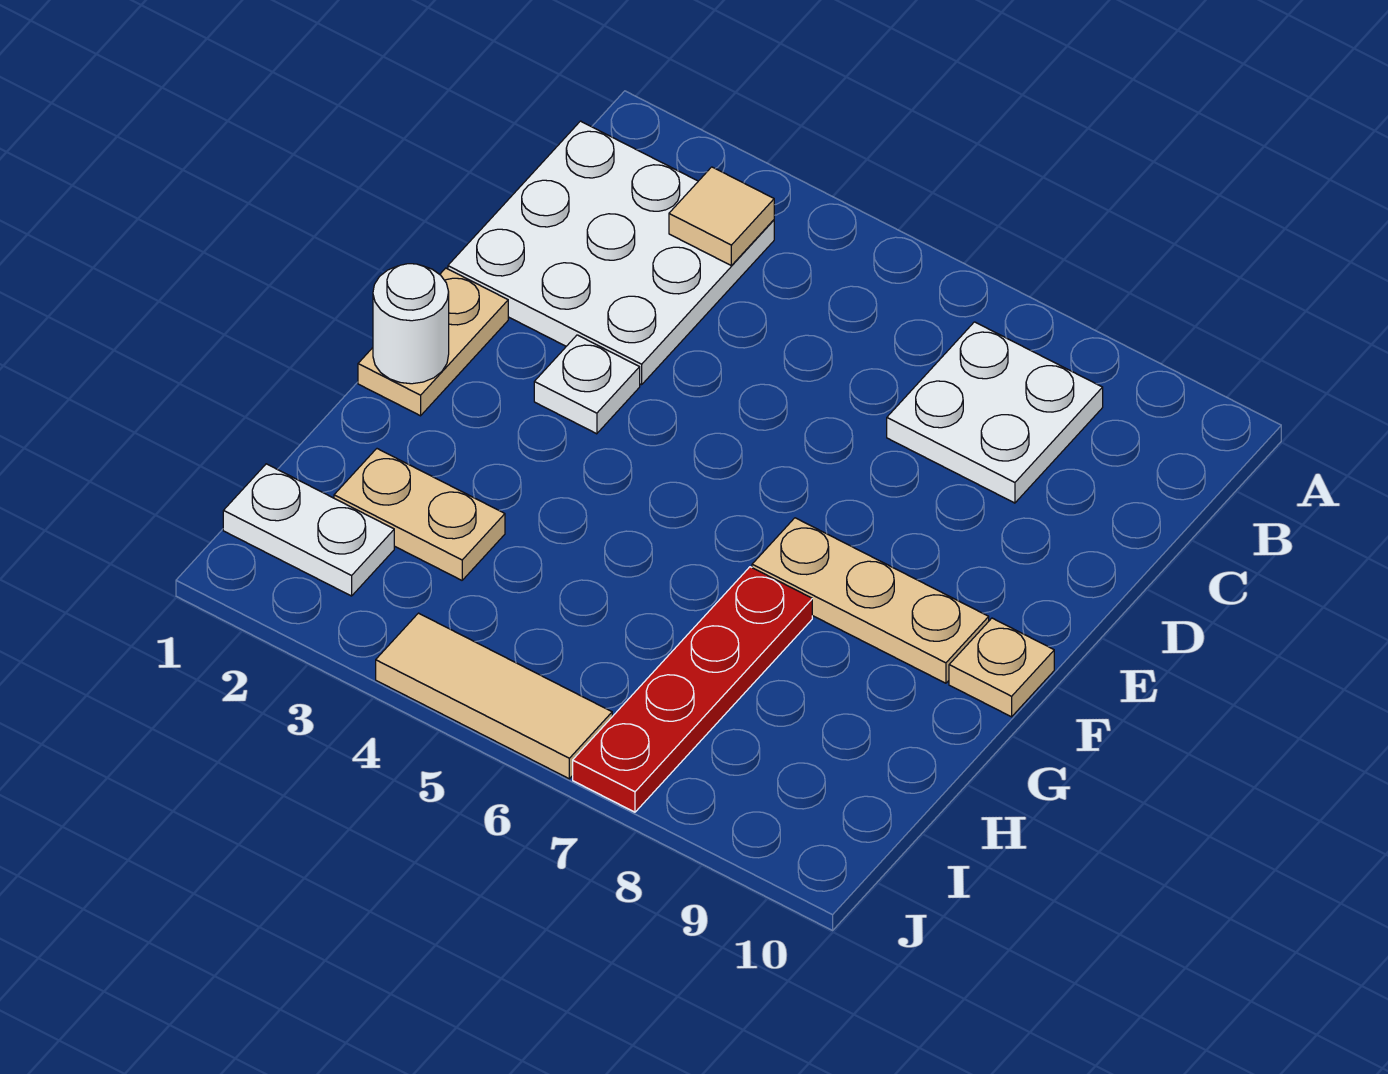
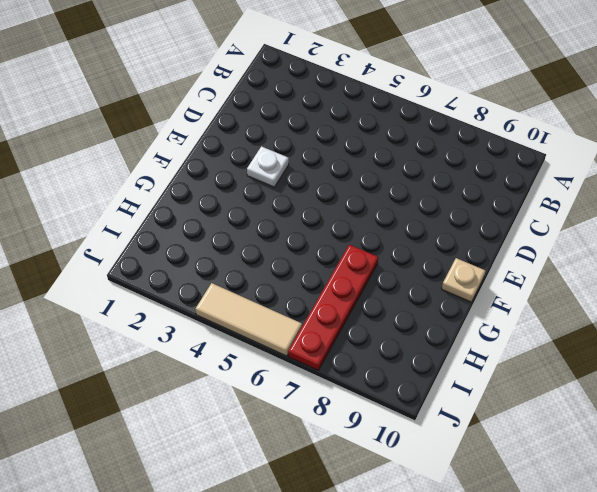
none -> white 3x3 plate [448,121,774,385]
none -> white 2x2 plate [887,322,1103,503]
none -> tan 1x2 plate [358,268,508,416]

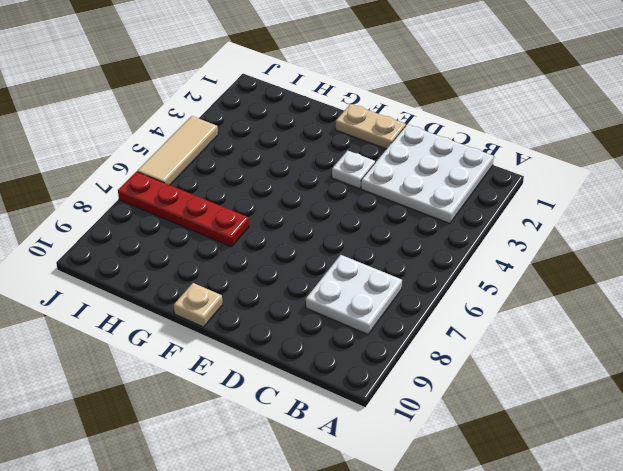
none -> tan 1x3 plate [752,518,989,683]
none -> tan 1x2 plate [334,449,505,580]
none -> white 1x2 plate [223,464,394,596]

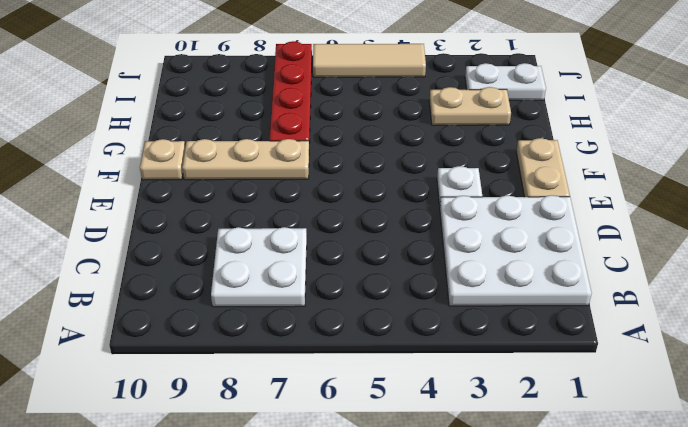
none -> tan 1x1 tile [669,167,774,265]
none -> white 1x1 round brick [373,264,449,384]

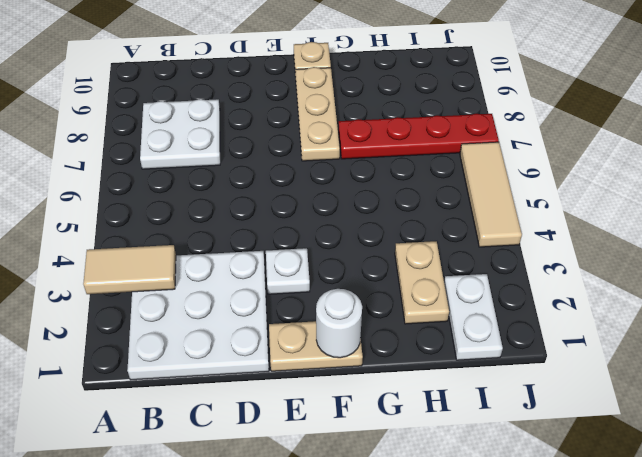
tan 1x2 tile [83,245,176,294] -> tan 1x1 tile [669,167,774,265]

